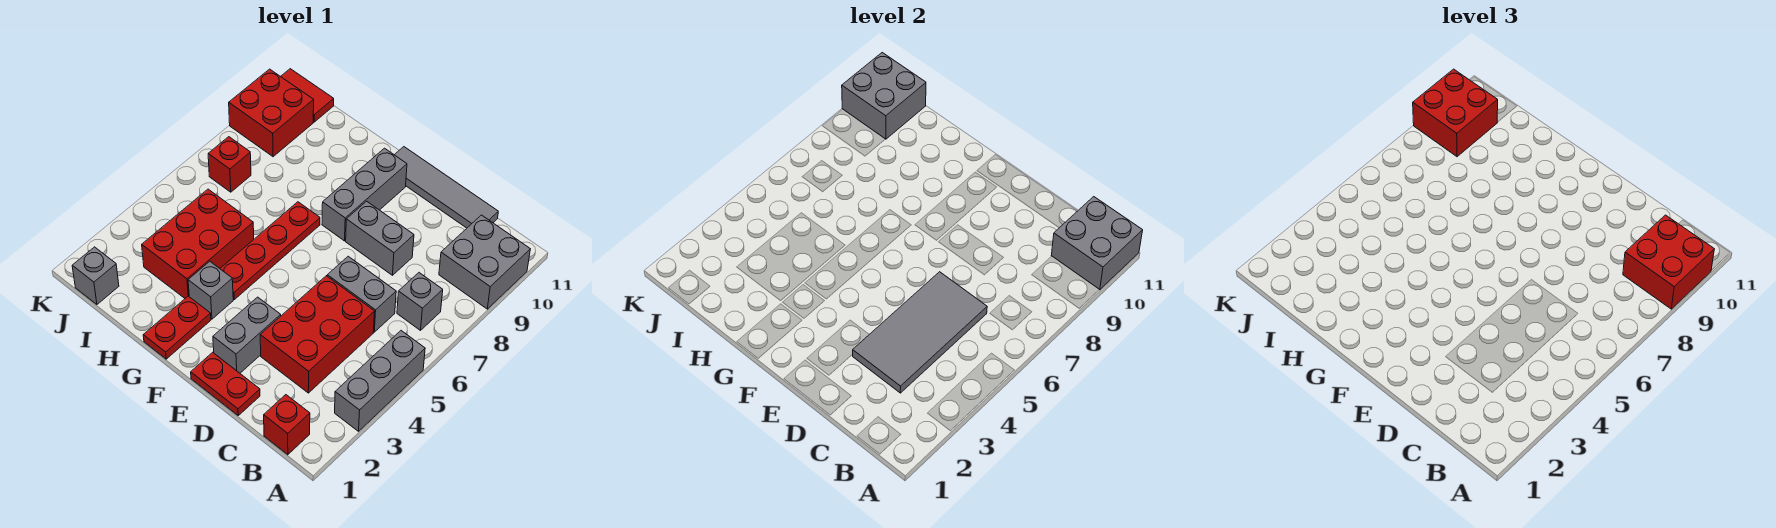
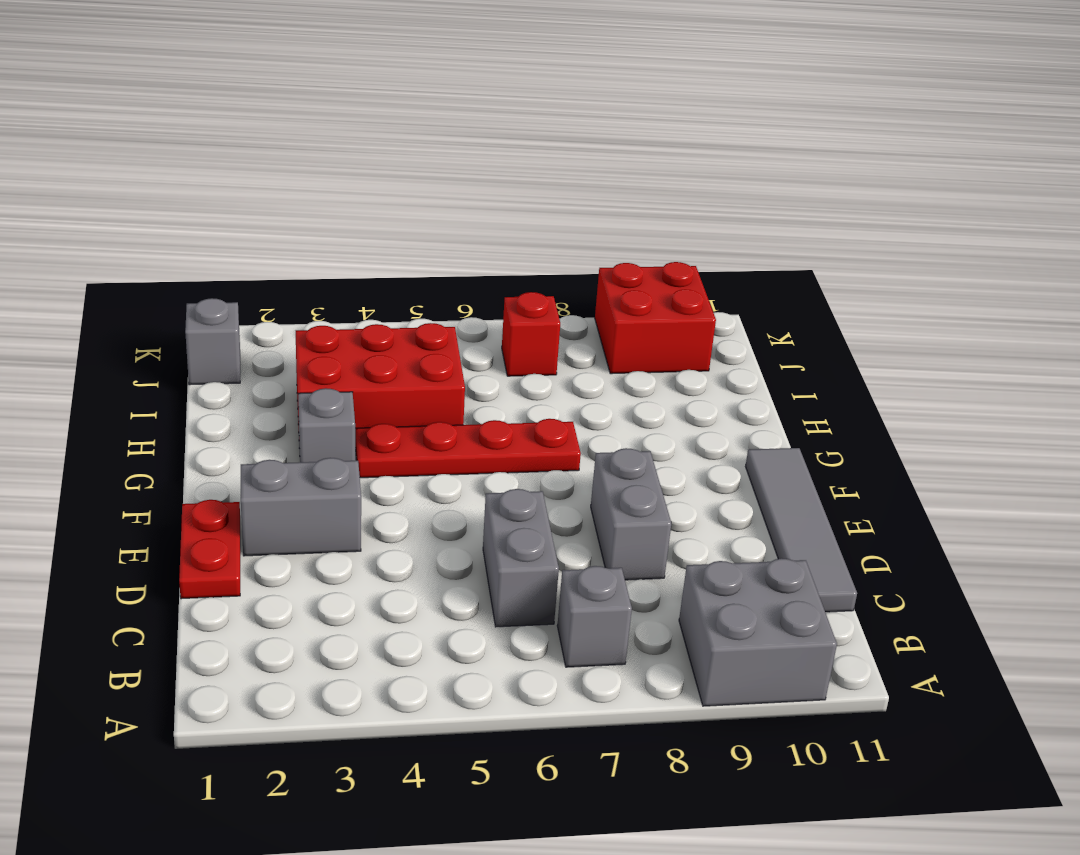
none -> grey 1x3 brick [335,331,425,431]
none -> red 1x1 brick [264,395,310,455]
none -> red 2x3 brick [260,276,375,393]

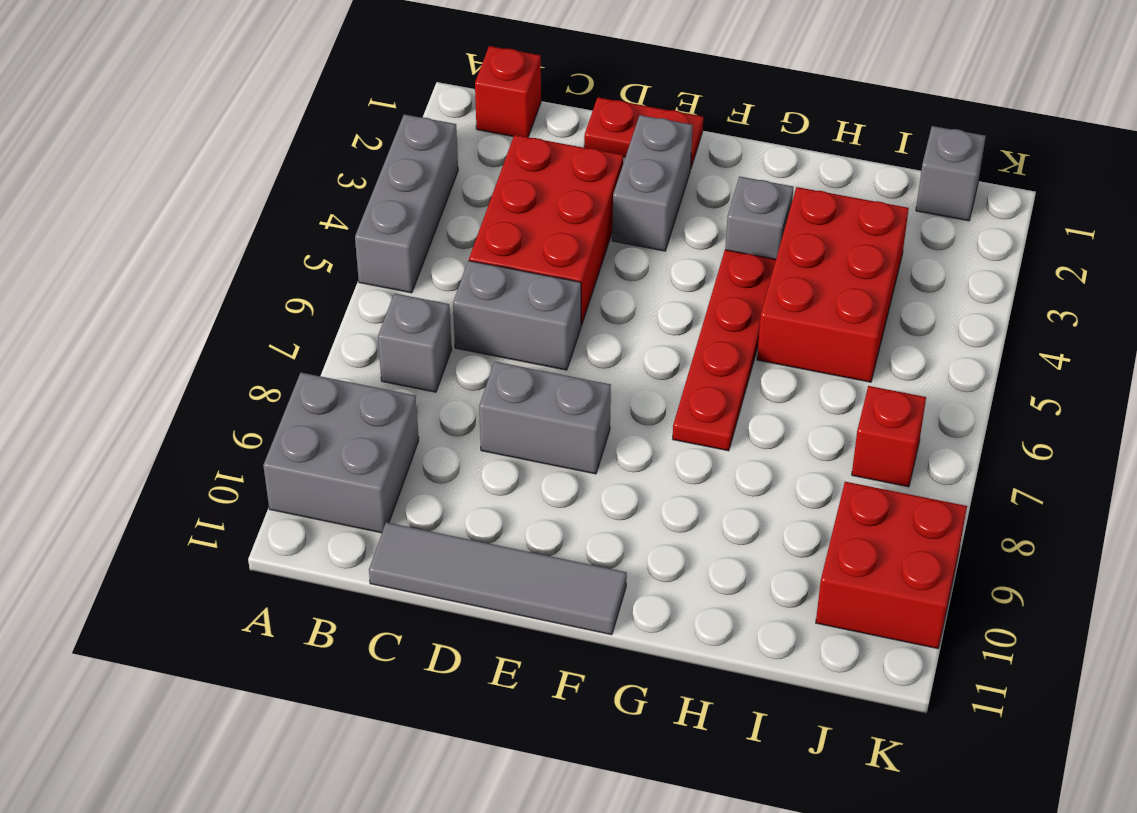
none -> grey 1x3 brick [322,148,407,241]
none -> red 1x2 plate [143,296,211,359]
none -> red 1x2 tile [281,69,334,122]

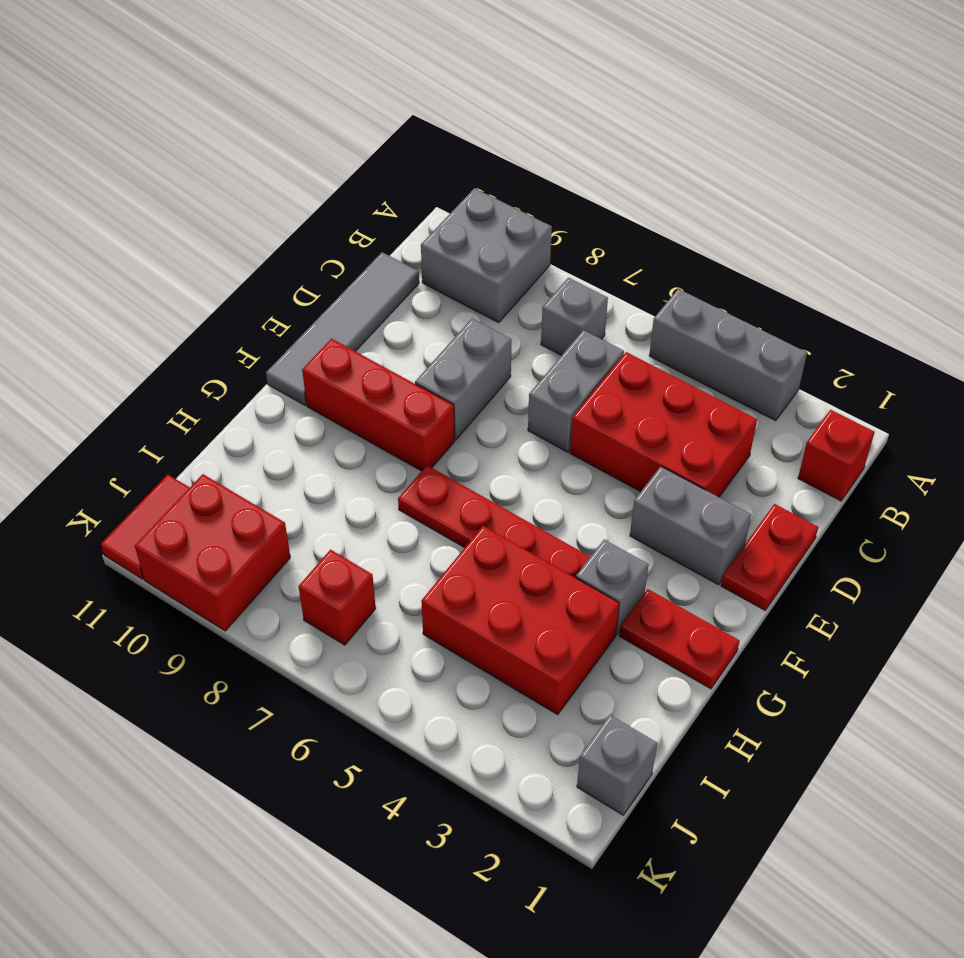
red 1x3 brick [302,339,455,471] -> grey 1x3 brick [322,148,407,241]
none -> grey 2x2 brick [1051,197,1143,290]
none -> grey 2x4 tile [853,272,987,393]
none -> grey 2x2 brick [842,53,926,139]

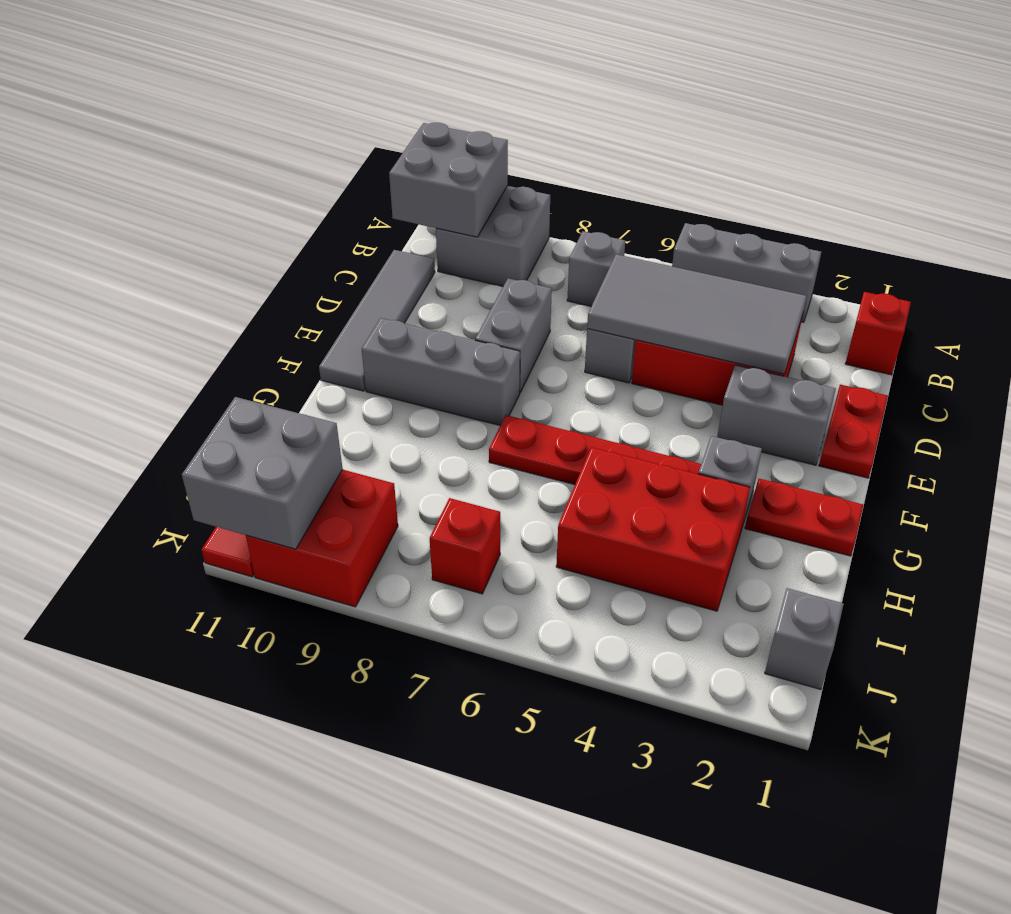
none -> red 2x2 brick [1623,215,1714,309]
none -> red 2x2 brick [1413,69,1498,157]

